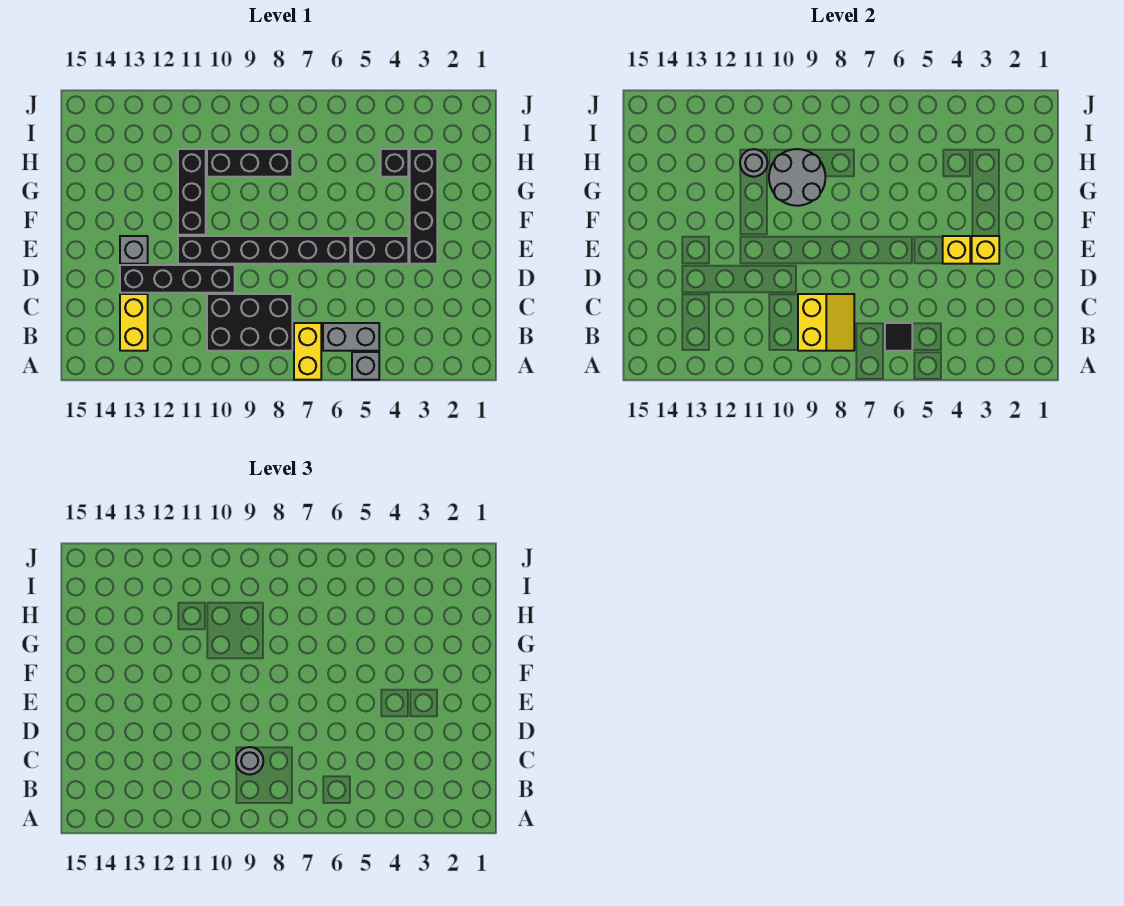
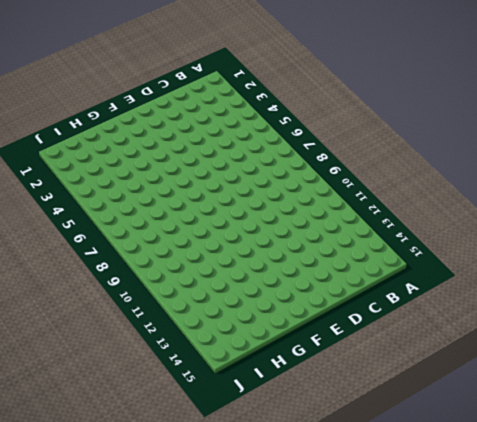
none -> grey 1x1 brick [352,352,379,380]
none -> yellow 1x2 brick [294,323,321,380]
none -> grey 1x2 brick [323,323,379,351]

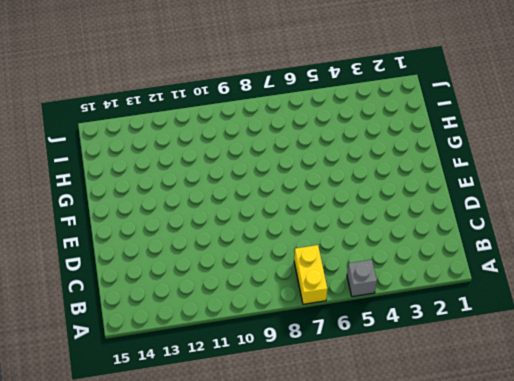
none -> grey 1x2 brick [323,323,379,351]
none -> black 2x3 brick [207,294,292,351]
none -> yellow 1x2 brick [120,294,148,351]

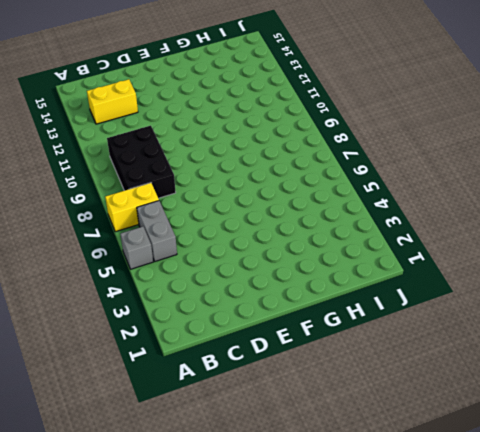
none -> black 1x4 brick [120,265,235,293]
none -> black 1x4 brick [410,149,437,264]
none -> black 1x2 brick [352,236,408,264]

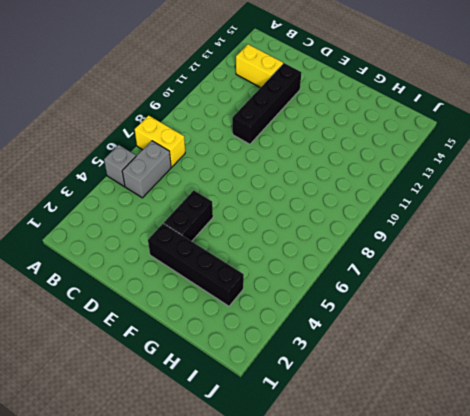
none -> black 2x3 brick [207,294,292,351]
none -> black 1x6 brick [178,236,350,264]
none -> grey 1x1 brick [120,236,148,264]

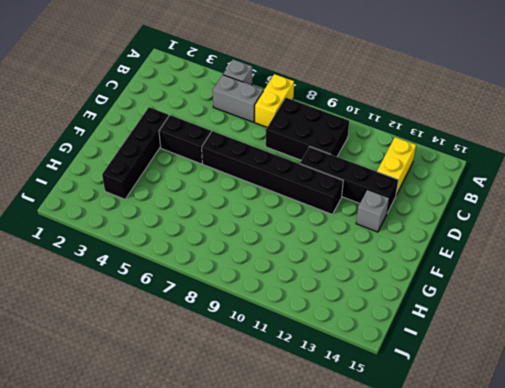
none -> black 1x3 brick [178,149,206,235]
none -> black 1x1 brick [381,149,408,177]
none -> black 1x3 brick [207,149,292,177]

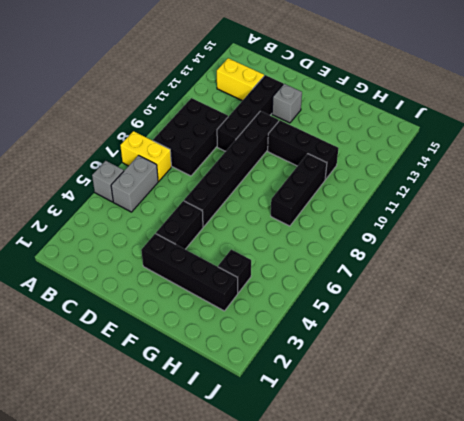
none -> black 1x1 tile [885,323,912,351]
none -> yellow 2x2 slope [798,294,854,351]
none -> yellow 1x1 brick [972,236,999,264]

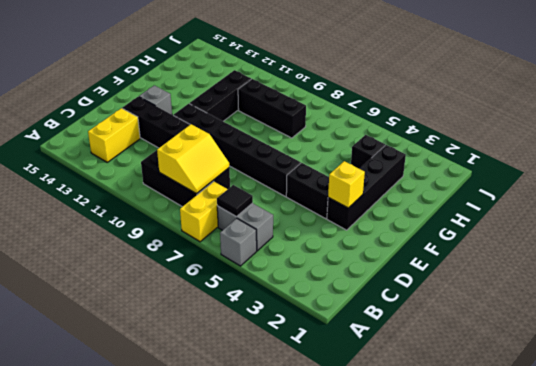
none -> yellow 1x1 brick [943,236,970,264]
none -> grey 2x2 round brick [769,149,825,206]
none -> grey 1x1 round brick [740,149,767,177]

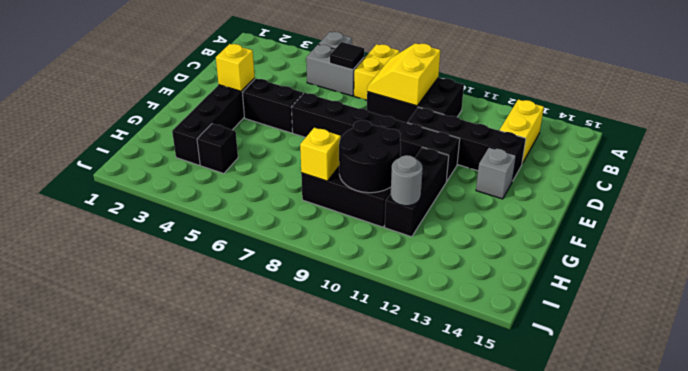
black 2x2 round brick [339,120,401,193] -> grey 2x2 round brick [769,149,825,206]
yellow 1x1 brick [300,128,341,181] -> yellow 1x1 brick moved to [943,236,970,264]
none -> grey 1x1 round brick [236,747,263,775]

